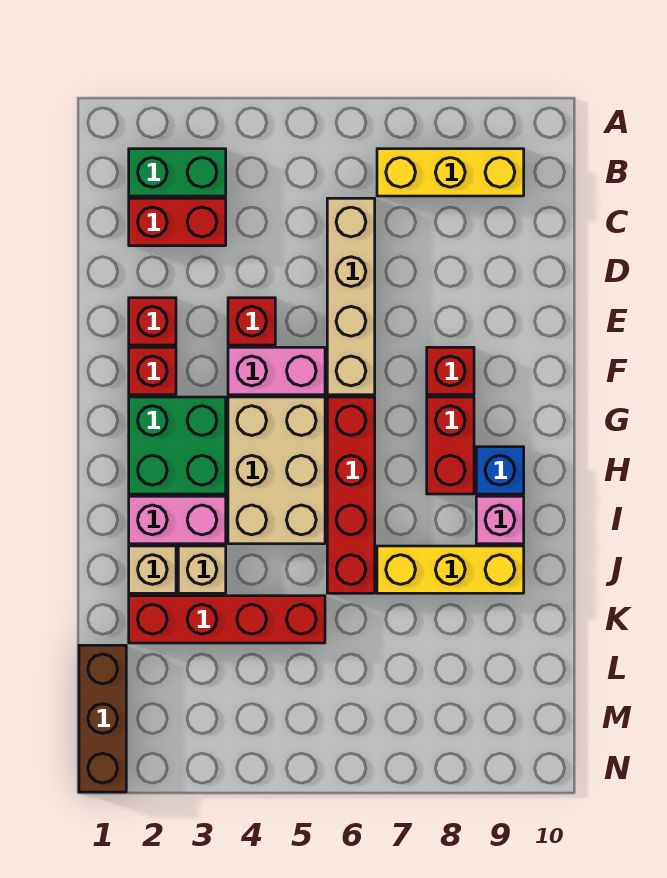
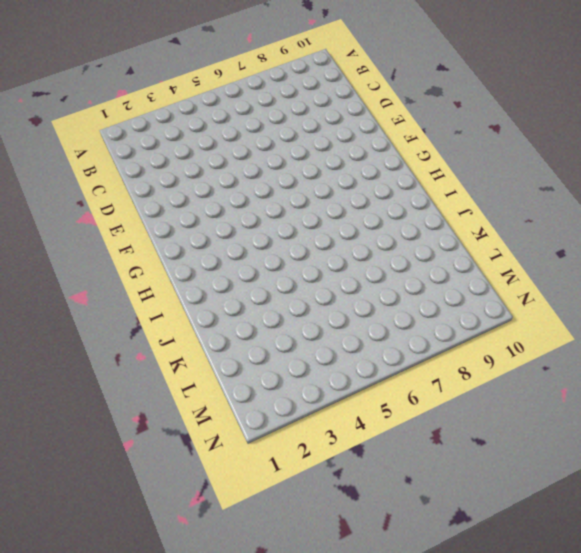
none -> green 1x2 brick [129,149,226,196]
none -> yellow 1x3 brick [377,149,524,196]
none -> red 1x2 brick [129,198,226,246]

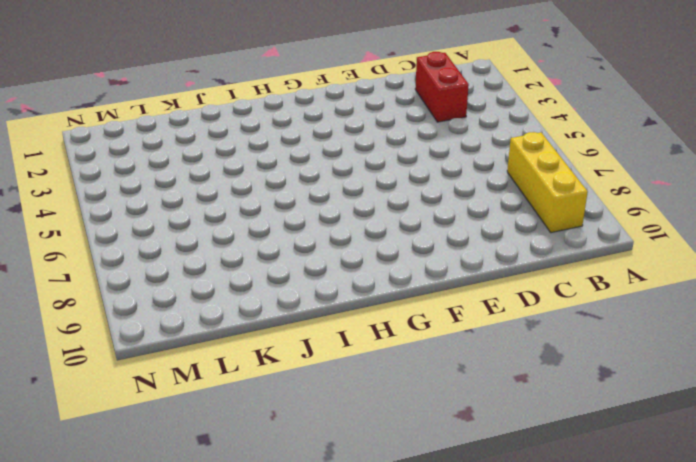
none -> green 1x2 brick [129,149,226,196]
none -> tan 1x4 brick [327,198,375,395]
none -> red 1x1 brick [129,298,176,345]

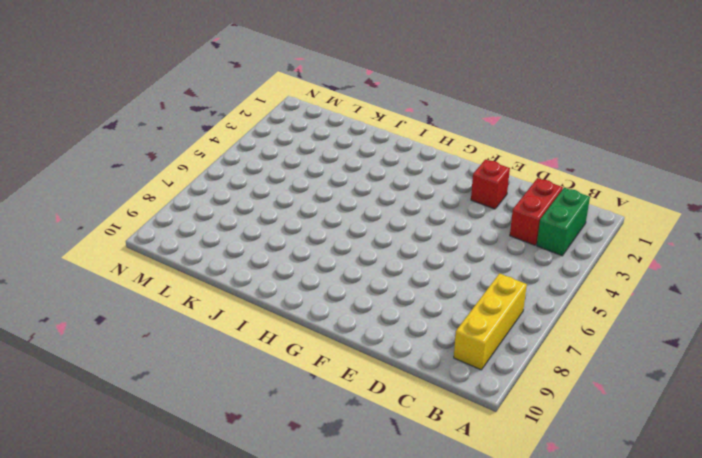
none -> tan 1x4 brick [327,198,375,395]
none -> red 1x1 brick [228,298,275,345]
none -> red 1x1 brick [129,347,176,395]

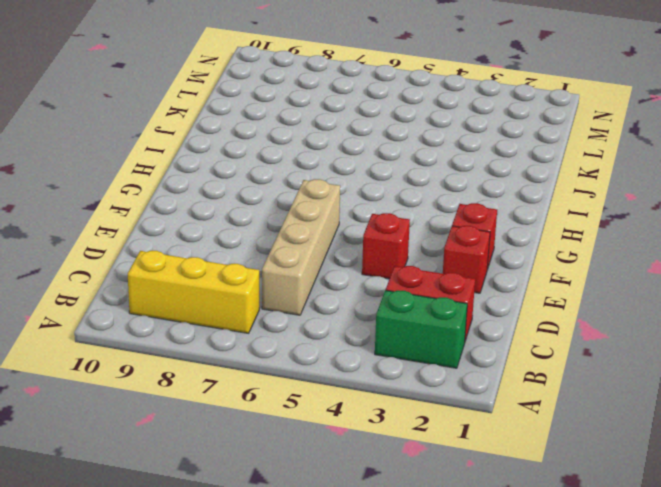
none -> pink 1x2 brick [228,347,325,395]
none -> red 1x1 brick [427,347,474,395]
none -> green 2x2 brick [129,397,226,494]

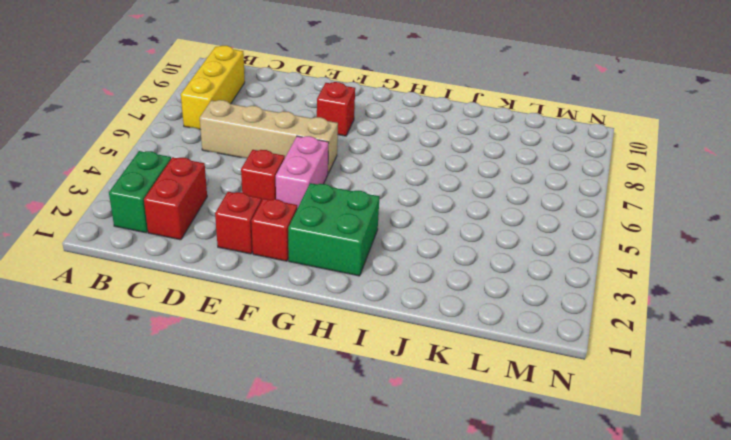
none -> tan 2x3 brick [228,397,325,544]
none -> red 1x4 brick [327,397,375,593]
none -> red 1x2 brick [427,397,474,494]

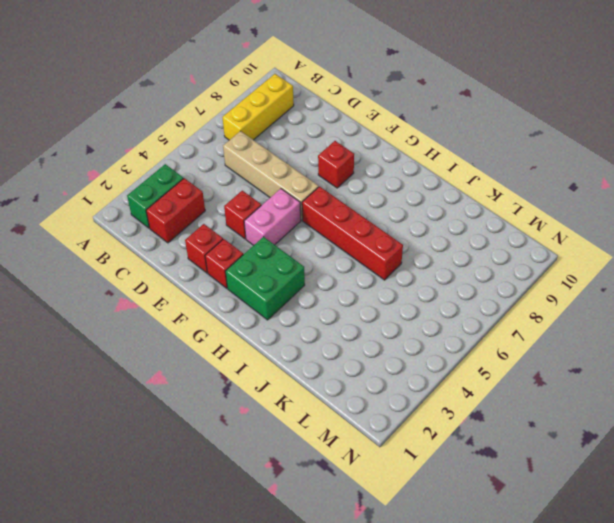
none -> tan 2x3 brick [228,397,325,544]
none -> red 1x2 brick [427,397,474,494]
none -> blue 1x1 brick [476,447,524,494]

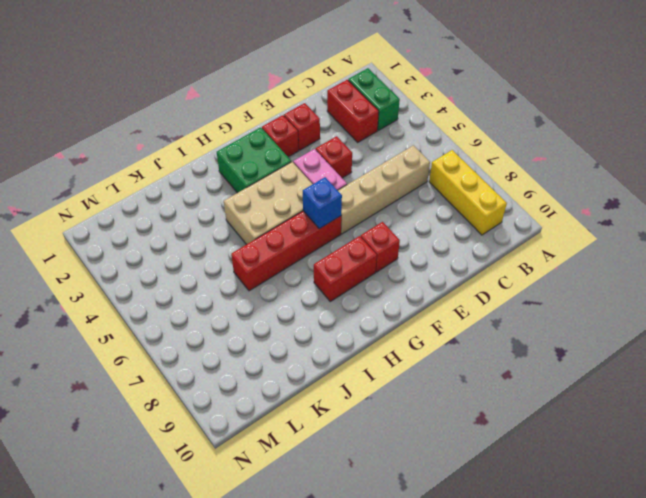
blue 1x1 brick [303,177,342,229] -> blue 1x1 brick moved to [476,447,524,494]
none -> pink 1x2 brick [129,496,226,544]
none -> pink 1x1 brick [476,496,524,544]
none -> tan 1x1 brick [129,546,176,593]

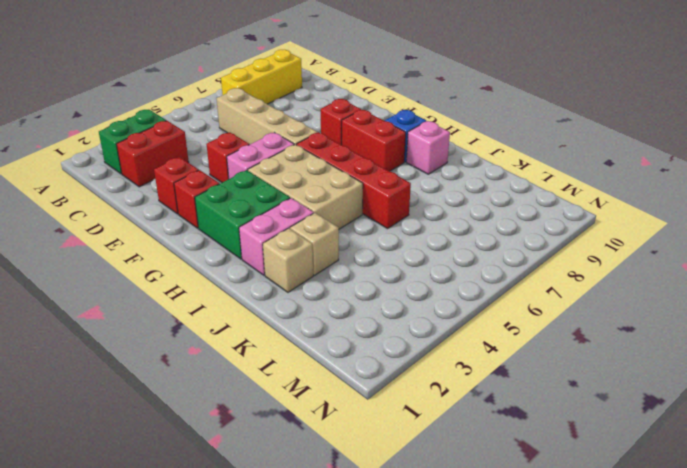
none -> yellow 1x3 brick [377,546,524,593]
none -> red 1x4 brick [129,596,325,643]
none -> brown 1x3 brick [79,645,126,792]

